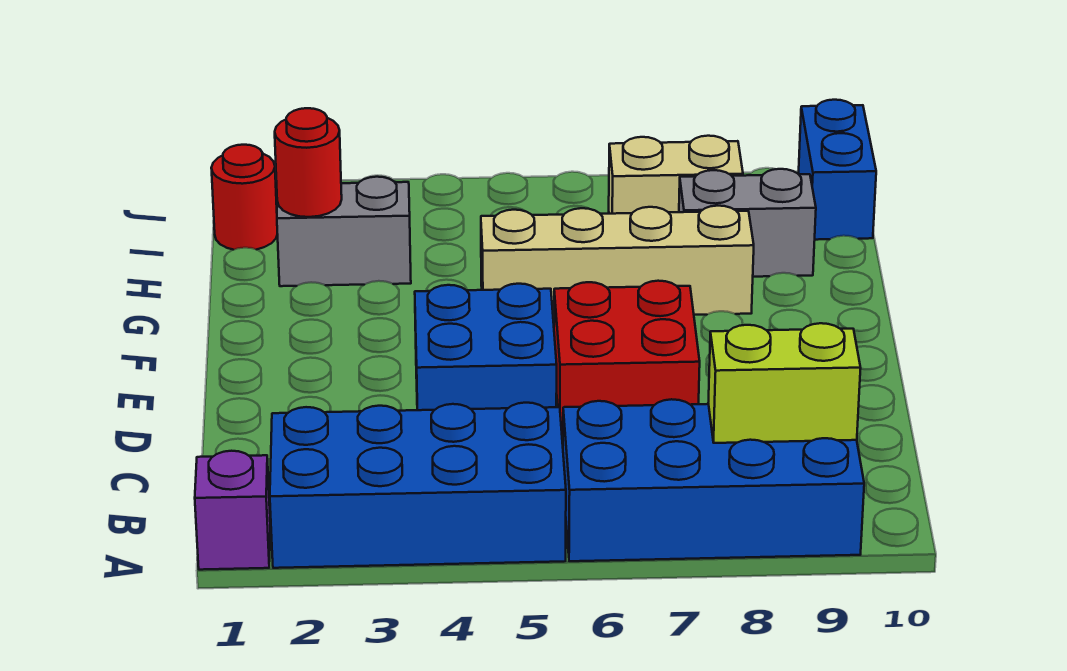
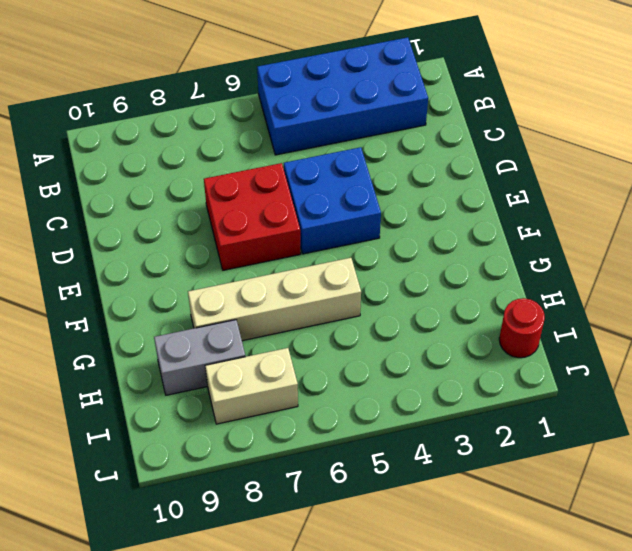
none -> purple 1x1 brick [195,451,270,570]
none -> blue 2x4 brick [563,399,864,561]
none -> grey 1x2 brick [277,177,411,286]

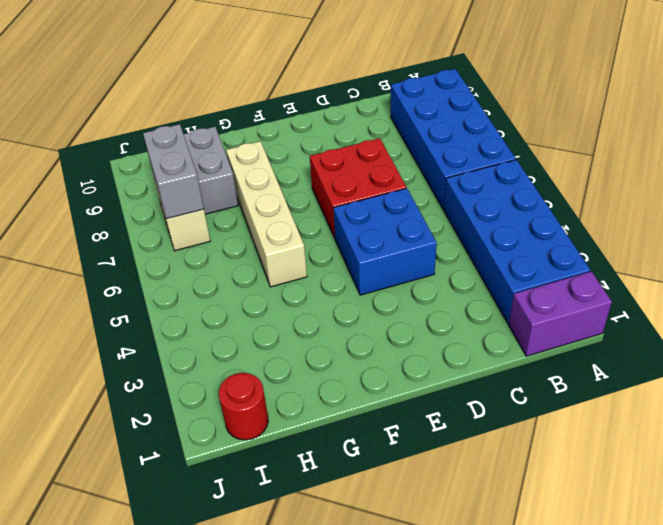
purple 1x2 brick [509,271,612,356] -> purple 1x1 brick [195,451,270,570]
grey 1x2 brick [143,124,204,219] -> grey 1x2 brick moved to [277,177,411,286]
none -> blue 1x2 brick [799,100,876,240]
none -> lime 1x2 brick [708,323,861,443]
none -> red 1x1 round brick [275,108,342,217]

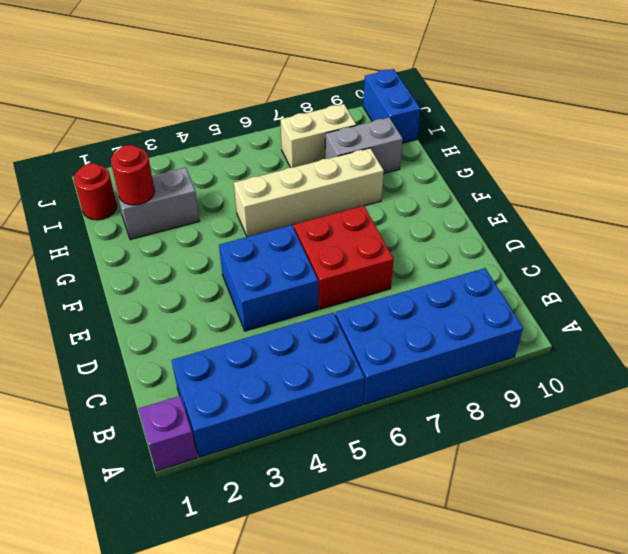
none -> lime 1x2 brick [708,323,861,443]

